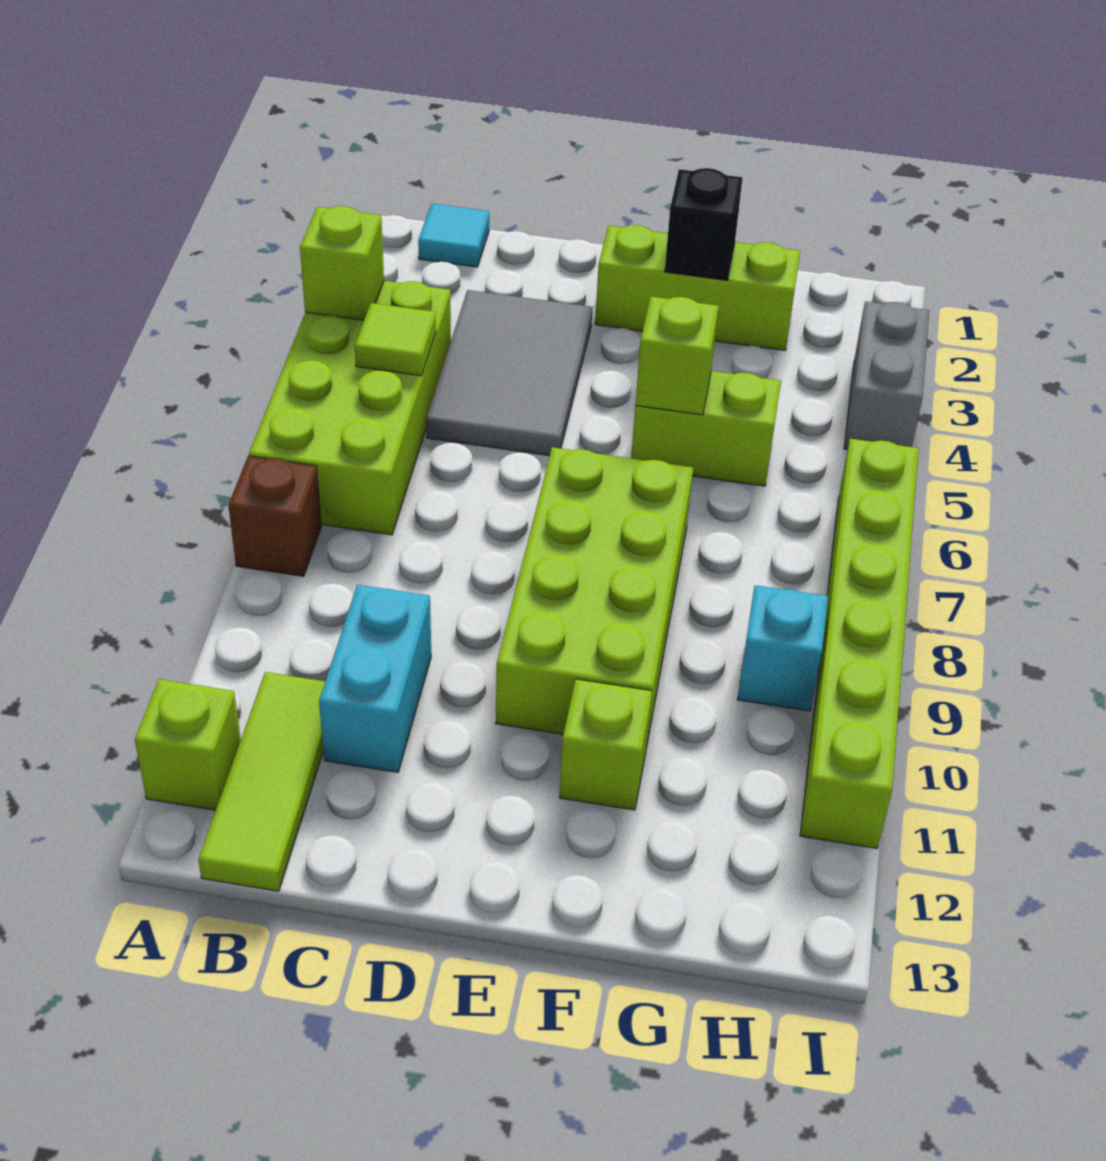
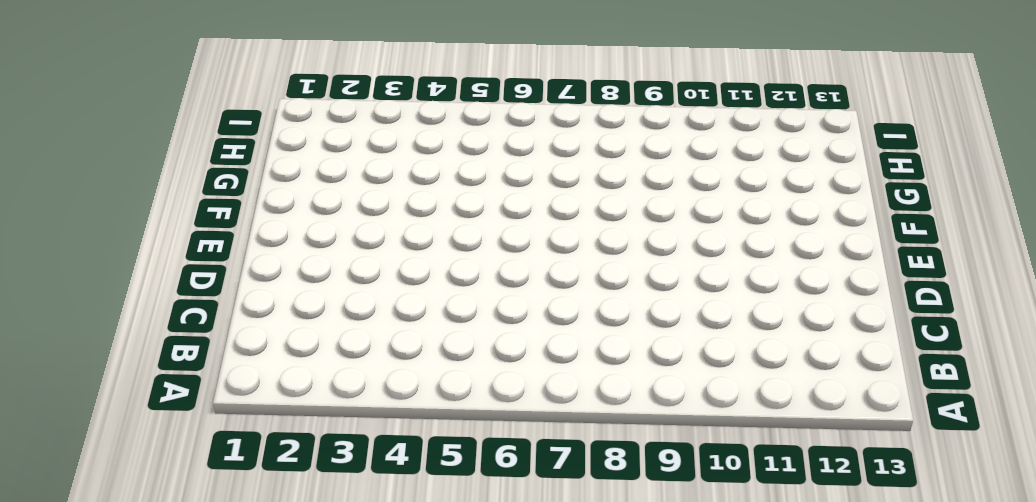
none -> lime 2x4 brick [249,281,451,535]
none -> brown 1x1 brick [228,456,321,576]
none -> lime 1x1 brick [135,679,241,810]

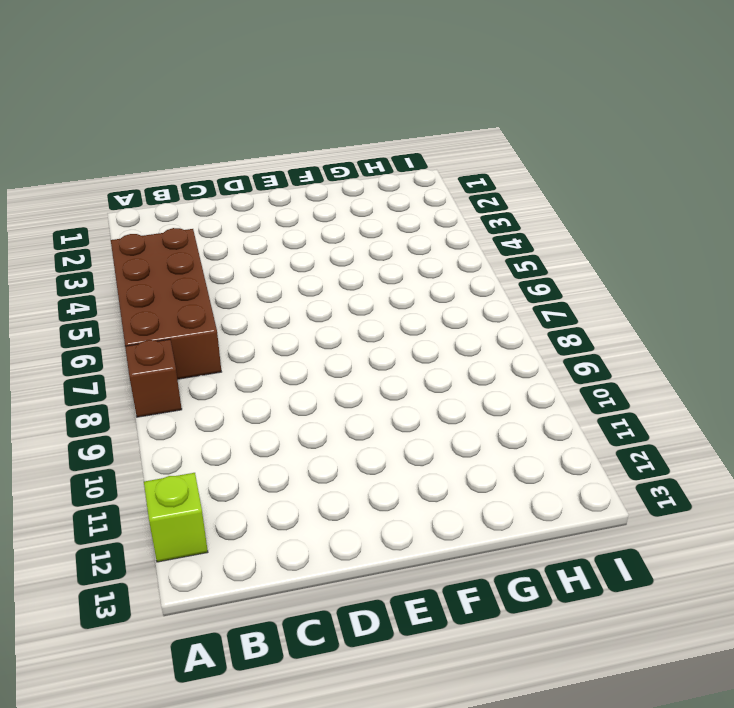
brown 2x4 brick [111,228,221,379] -> lime 2x4 brick [249,281,451,535]
none -> cyan 1x1 tile [418,204,489,267]
none -> lime 1x3 tile [198,672,325,891]
none -> grey 2x3 tile [426,290,593,456]

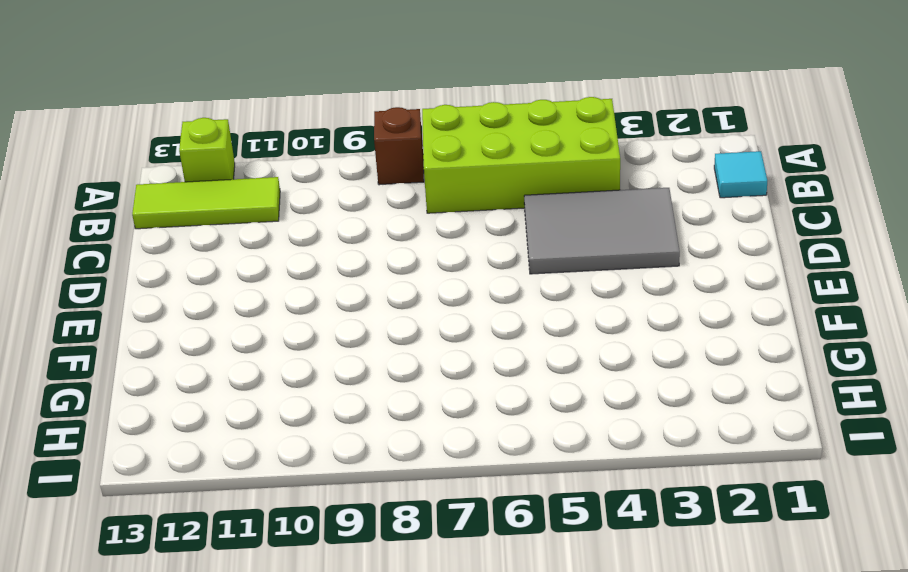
none -> cyan 1x2 brick [319,585,431,772]
none -> lime 1x3 brick [595,225,800,351]
none -> lime 2x4 brick [496,447,693,743]

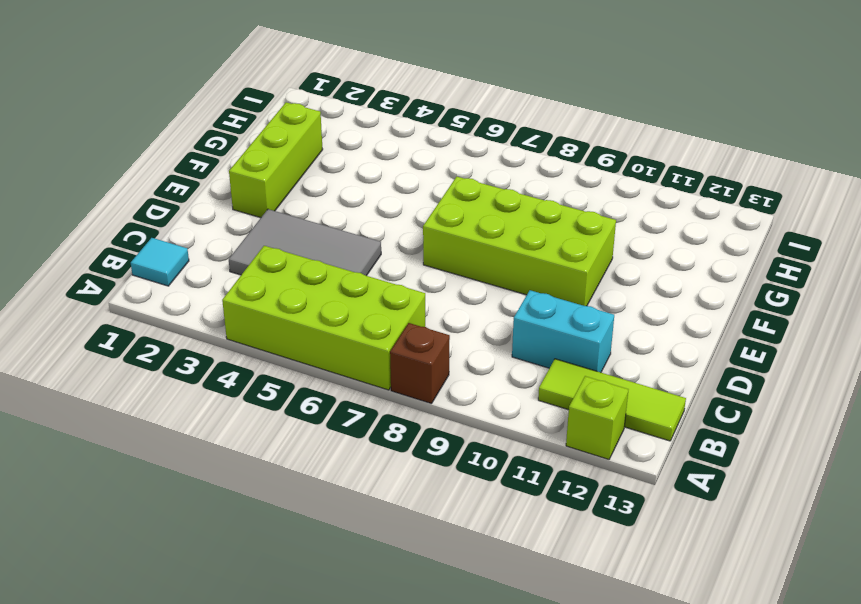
none -> lime 1x2 brick [631,371,781,486]
none -> lime 1x1 brick [559,679,652,810]
none -> cyan 1x1 brick [737,585,828,711]

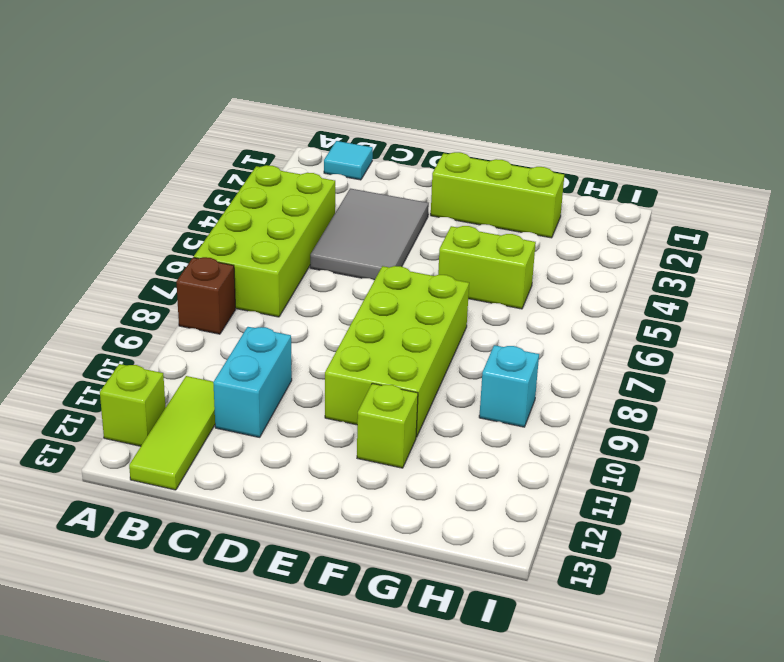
none -> grey 1x2 brick [844,301,929,450]
none -> lime 1x6 brick [800,439,919,848]
none -> lime 1x1 brick [300,206,384,320]

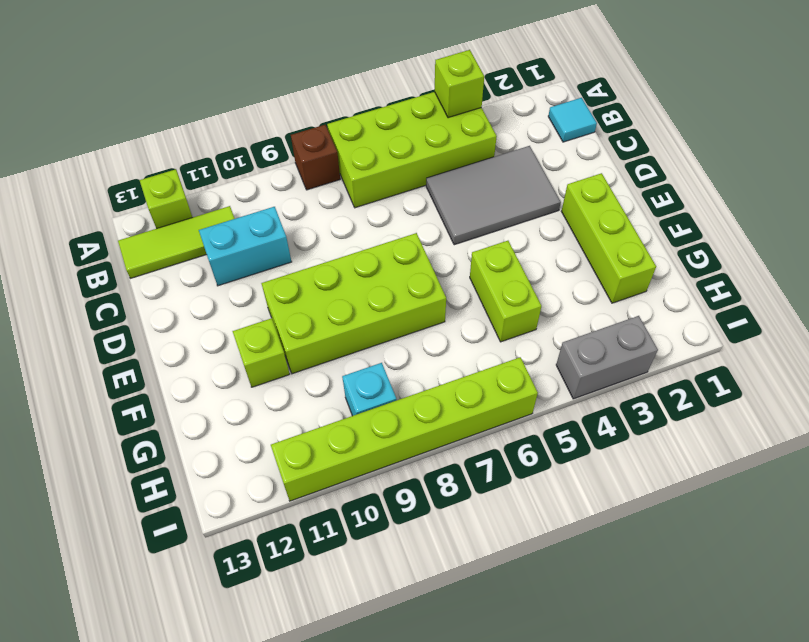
none -> lime 1x1 tile [355,303,436,376]
none -> black 1x1 brick [665,168,742,280]
none -> lime 1x1 brick [635,297,718,415]

